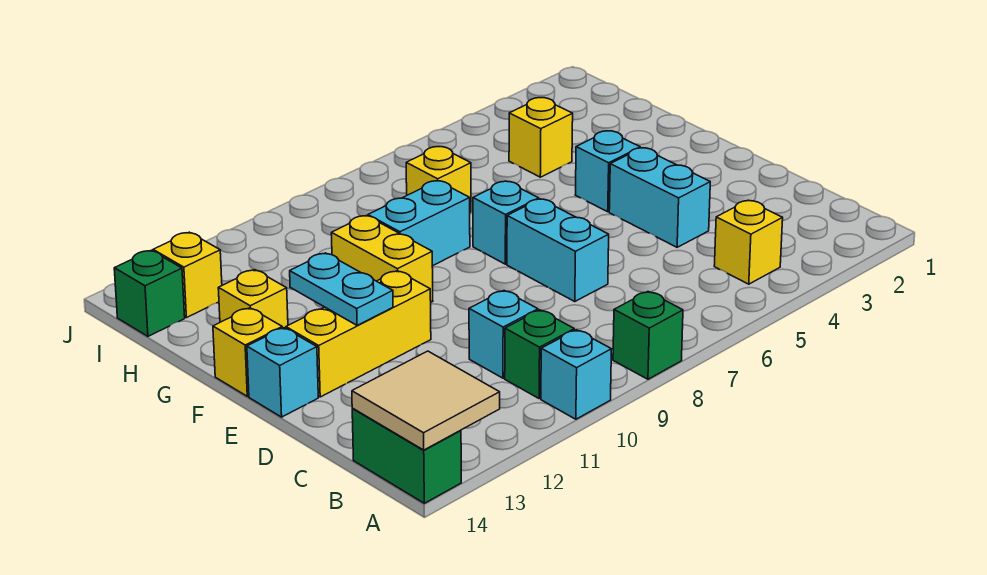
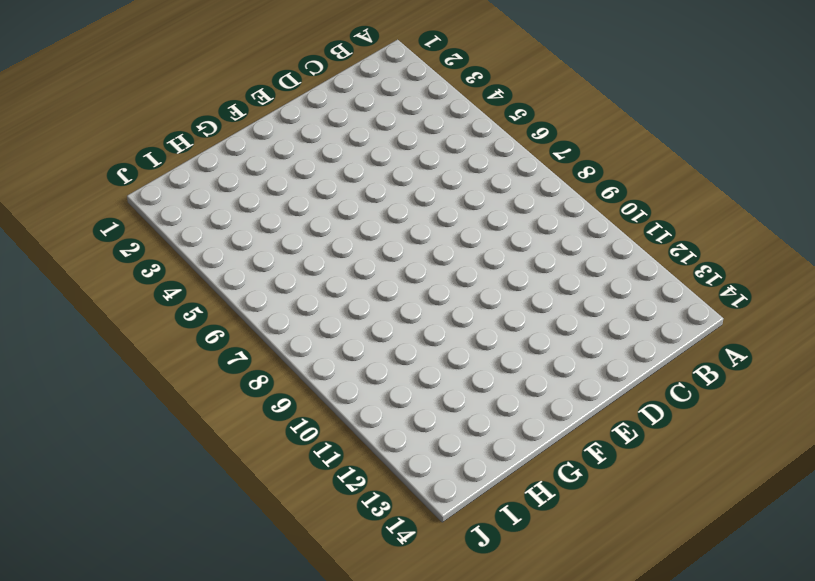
none -> green 1x1 brick [613,292,683,379]
none -> cyan 1x1 brick [541,330,611,419]
none -> green 1x2 brick [352,409,461,503]

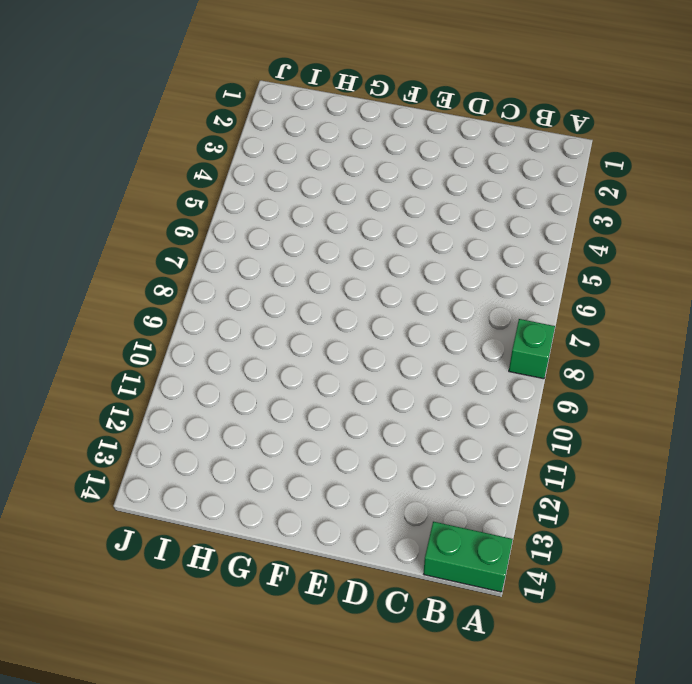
none -> cyan 1x1 brick [541,330,611,419]
none -> yellow 1x1 brick [714,201,783,284]
none -> green 1x1 brick [505,310,574,398]

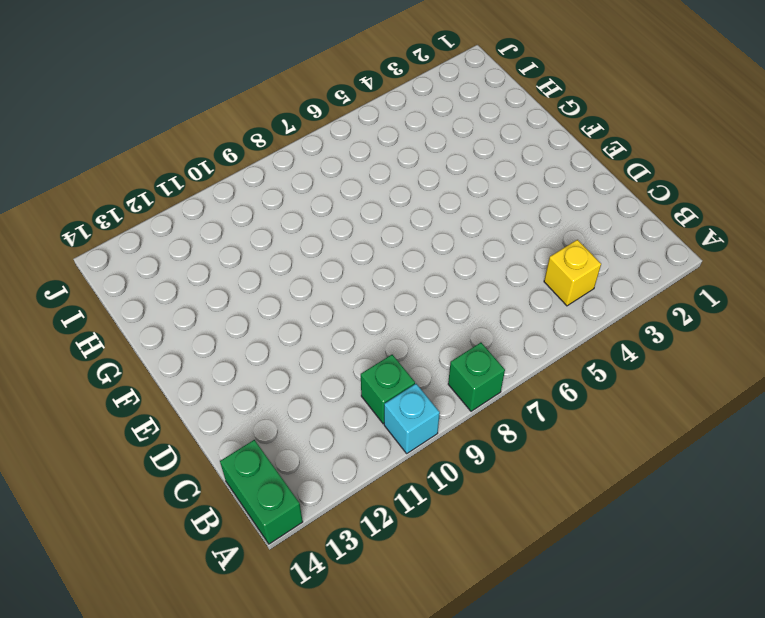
none -> cyan 1x1 brick [469,291,538,378]
none -> cyan 1x2 brick [609,148,710,247]
none -> cyan 1x2 brick [507,199,609,302]

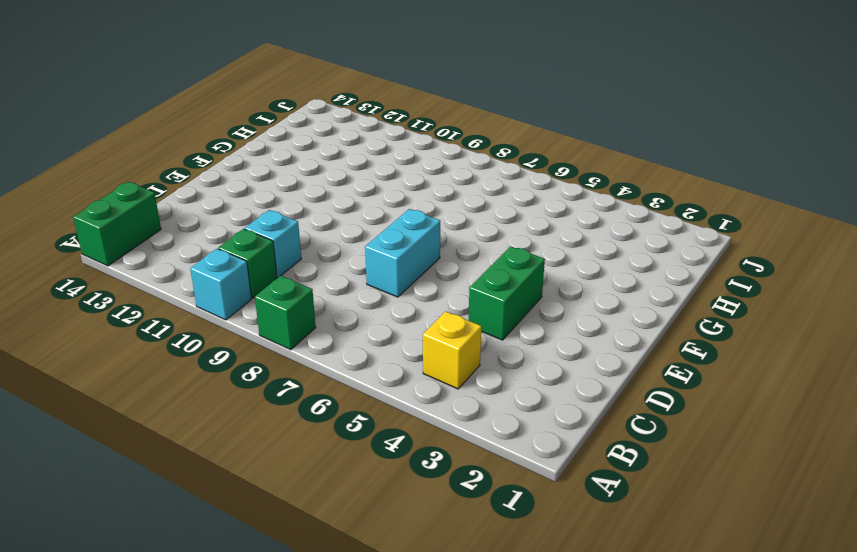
green 1x2 brick [469,246,545,340] -> cyan 1x2 brick [609,148,710,247]
none -> yellow 1x3 brick [286,271,431,397]
none -> cyan 1x1 brick [247,328,318,417]
none -> cyan 1x1 brick [575,131,640,212]

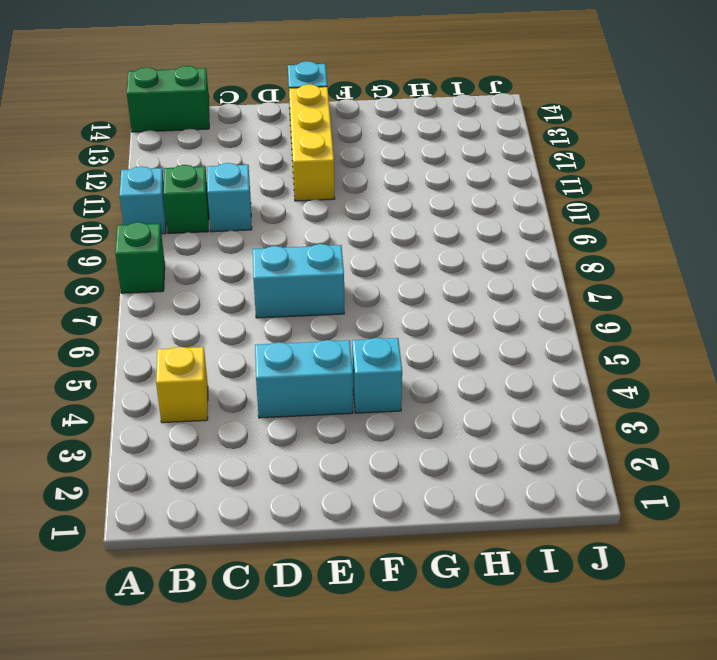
none -> cyan 1x1 brick [473,181,539,264]
none -> yellow 1x2 brick [331,216,433,302]
none -> yellow 1x1 brick [213,308,282,396]

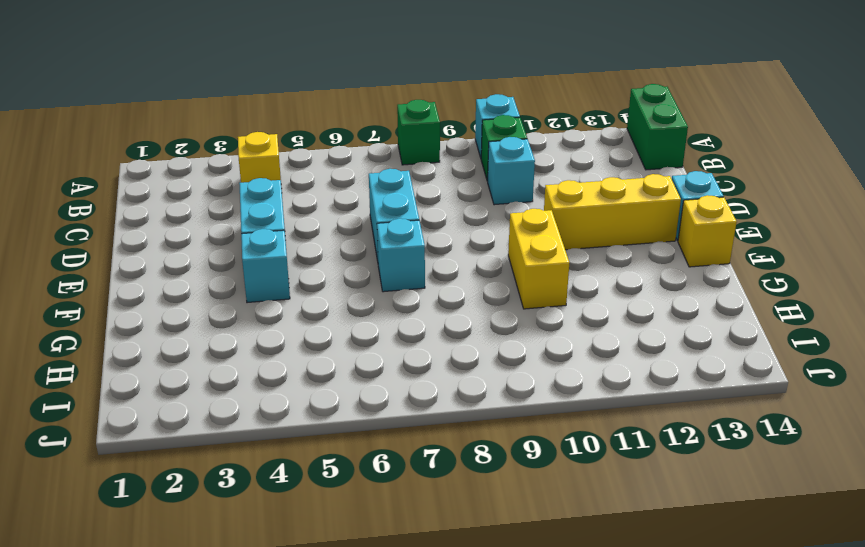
none -> cyan 1x2 brick [368,181,470,266]
none -> yellow 1x1 brick [218,270,288,328]
none -> yellow 1x1 brick [509,98,573,177]

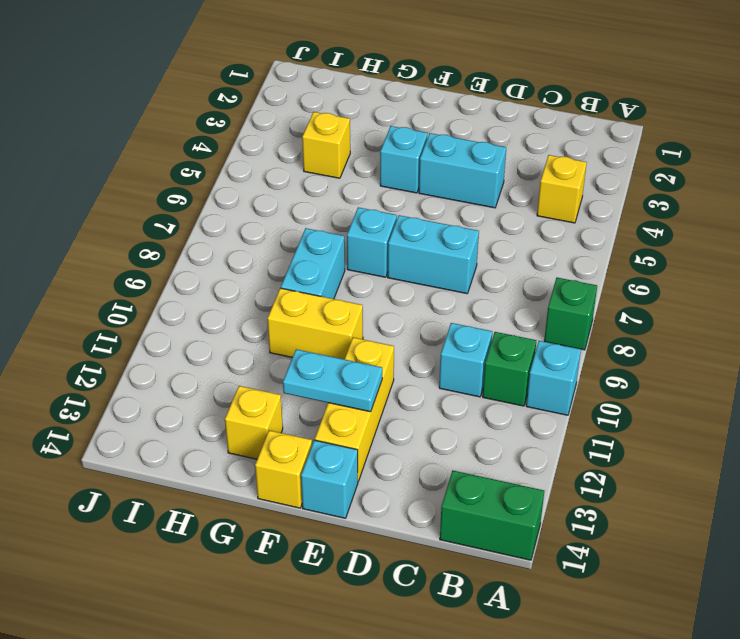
none -> yellow 1x1 brick [406,147,471,212]
none -> yellow 1x1 brick [153,232,222,318]
none -> green 1x1 brick [114,250,185,336]

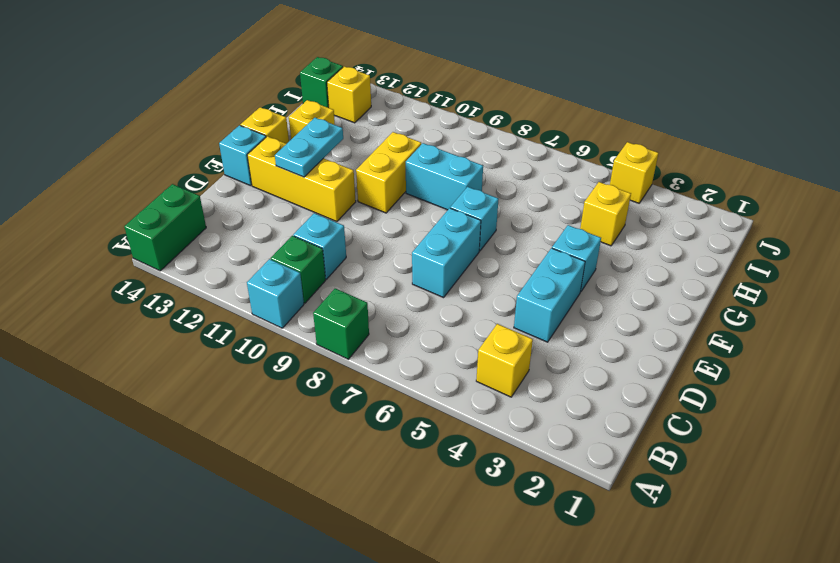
yellow 1x1 brick [610,142,658,203] -> yellow 1x1 brick moved to [406,147,471,212]
none -> tan 2x2 tile [352,351,500,450]

